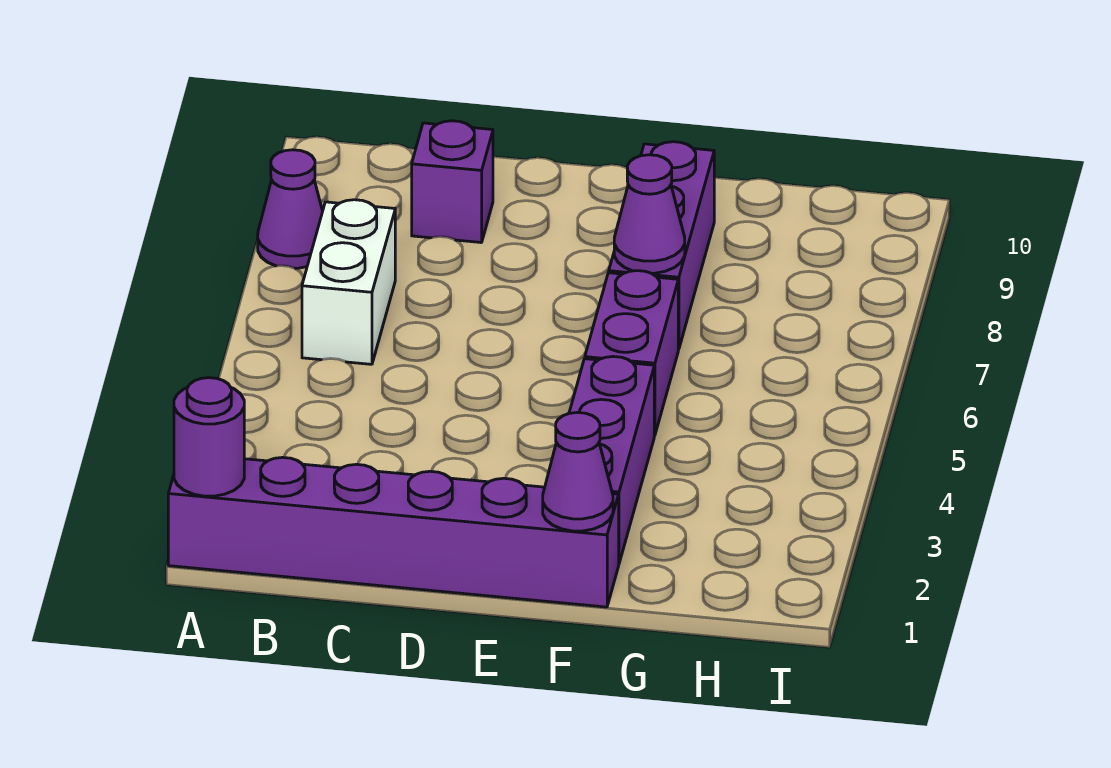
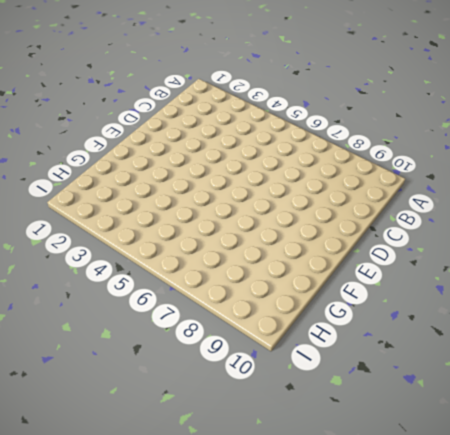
none -> purple 1x6 brick [168,457,619,607]
none -> purple 1x1 cone [258,150,323,268]

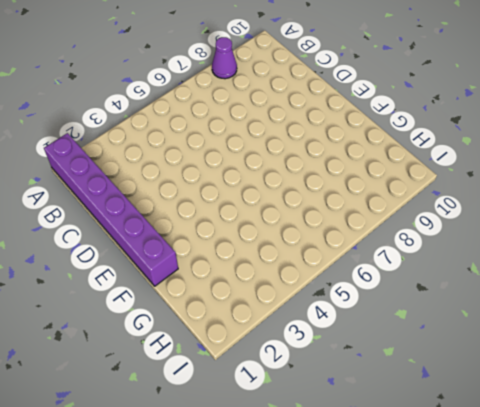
none -> white 1x2 brick [302,200,395,364]
none -> purple 1x1 brick [412,121,493,243]

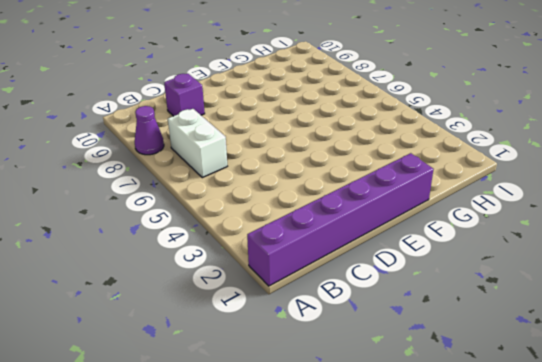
none -> purple 1x3 brick [569,356,654,563]
none -> purple 1x2 brick [585,271,678,435]

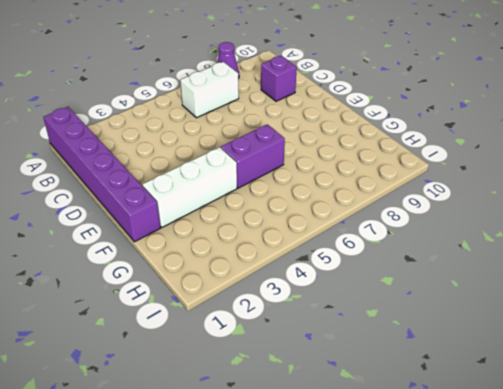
white 1x3 brick [142,147,237,227] -> purple 1x3 brick [569,356,654,563]
none -> purple 1x3 brick [609,142,714,349]
none -> purple 1x1 round brick [174,378,244,496]

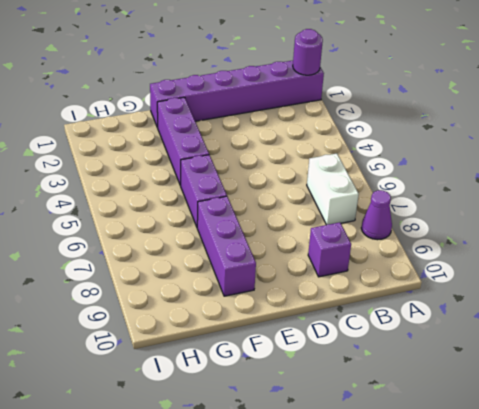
none -> purple 1x1 cone [543,413,613,531]
none -> purple 1x1 cone [614,155,685,273]

